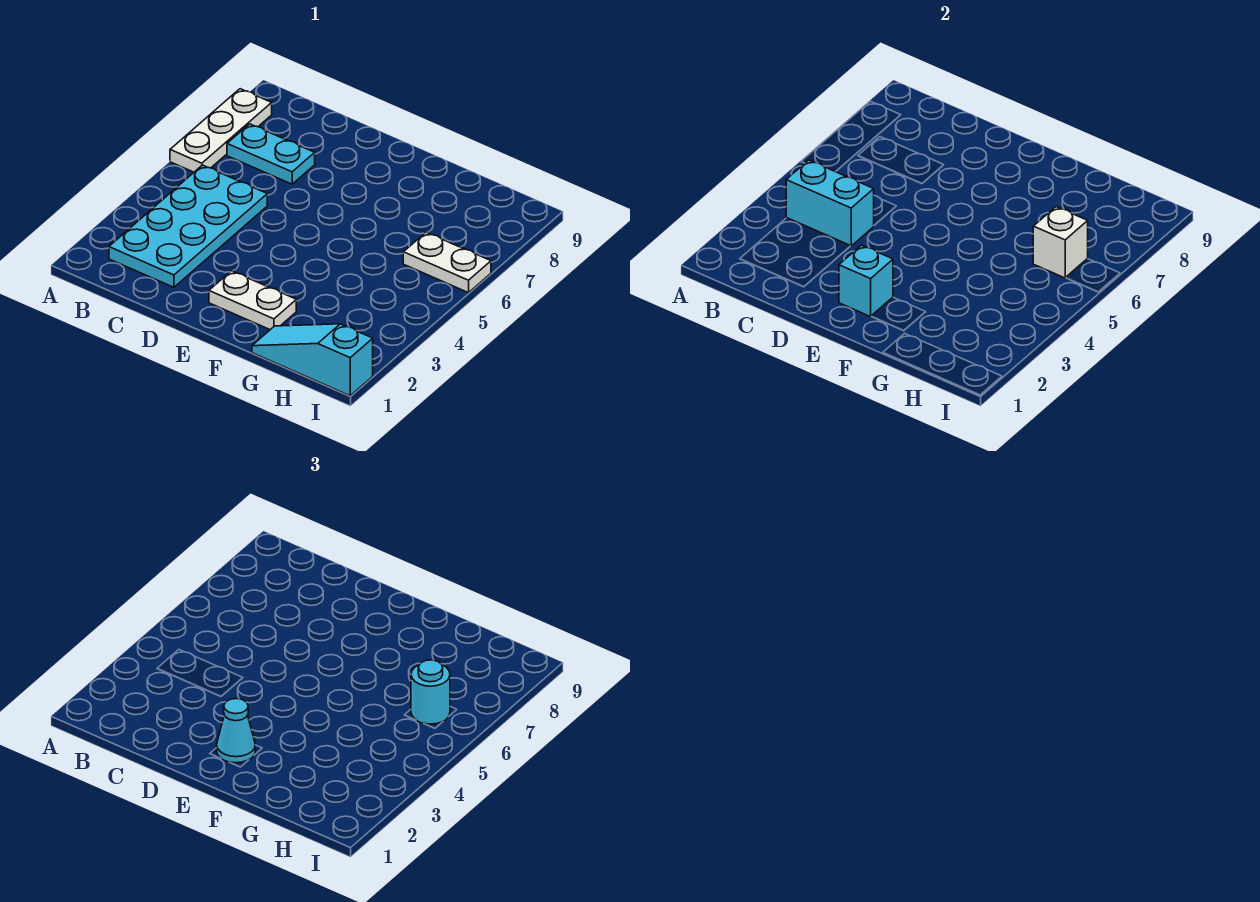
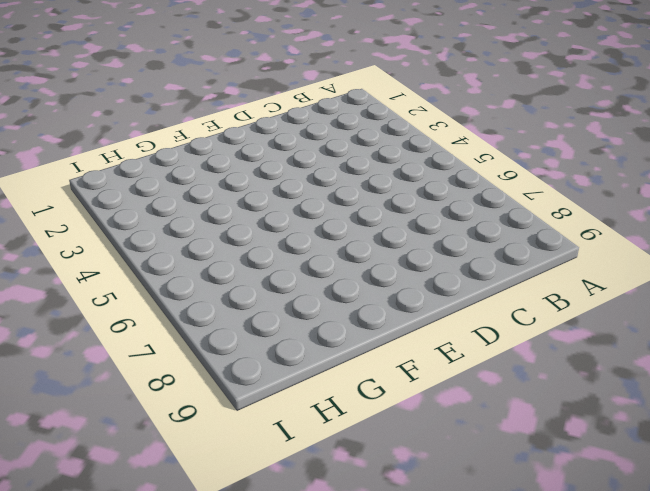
none -> white 1x3 plate [170,89,272,172]
none -> cyan 2x4 plate [109,165,267,287]

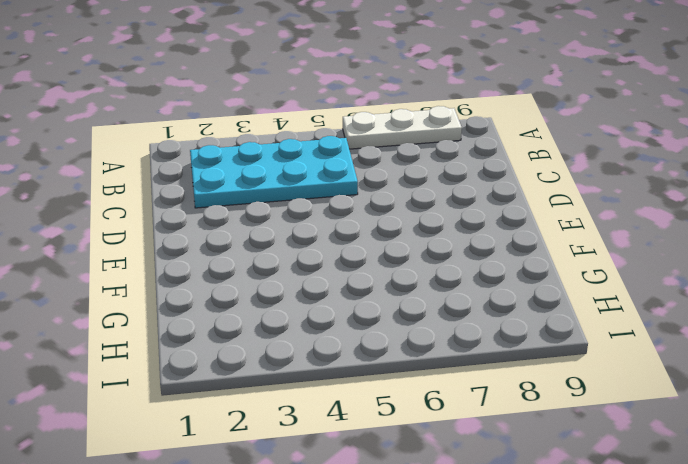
none -> cyan 1x2 plate [227,124,315,184]
none -> white 1x2 plate [209,271,296,330]

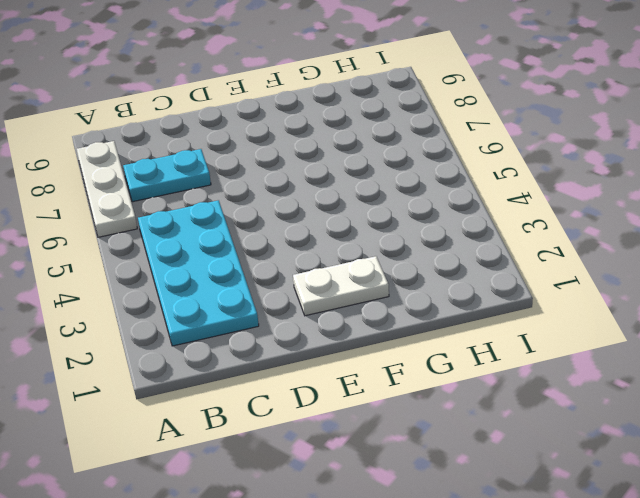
none -> cyan 1x3 slope [252,324,373,396]
none -> white 1x2 plate [403,232,491,293]

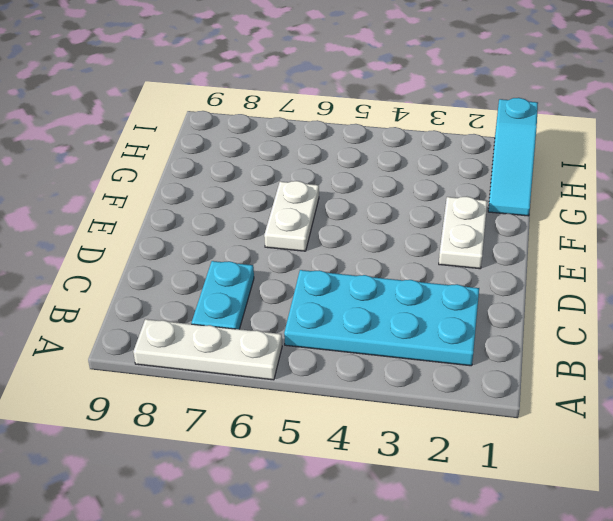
white 1x2 plate [264,181,319,251] -> white 1x2 plate moved to [403,232,491,293]
none -> cyan 1x2 brick [786,160,874,246]
none -> cyan 1x1 brick [839,245,893,317]

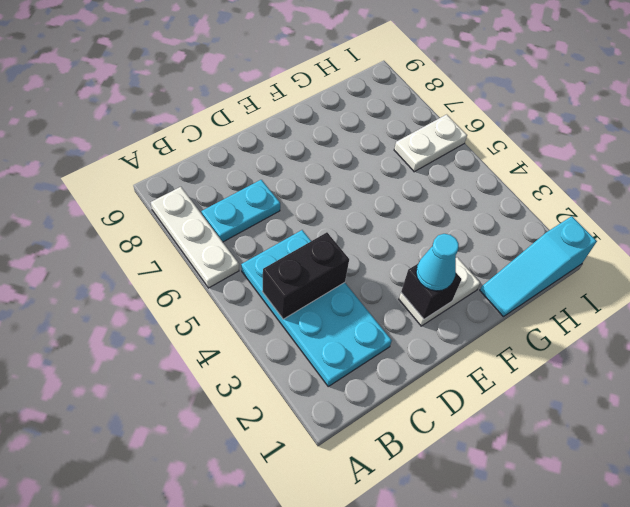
black 1x2 brick [262,232,349,319] -> cyan 1x2 brick [786,160,874,246]
black 1x1 brick [401,264,461,319] -> cyan 1x1 brick [839,245,893,317]
none -> white 1x1 brick [1033,207,1088,278]
none -> cyan 1x1 round brick [411,660,450,724]

